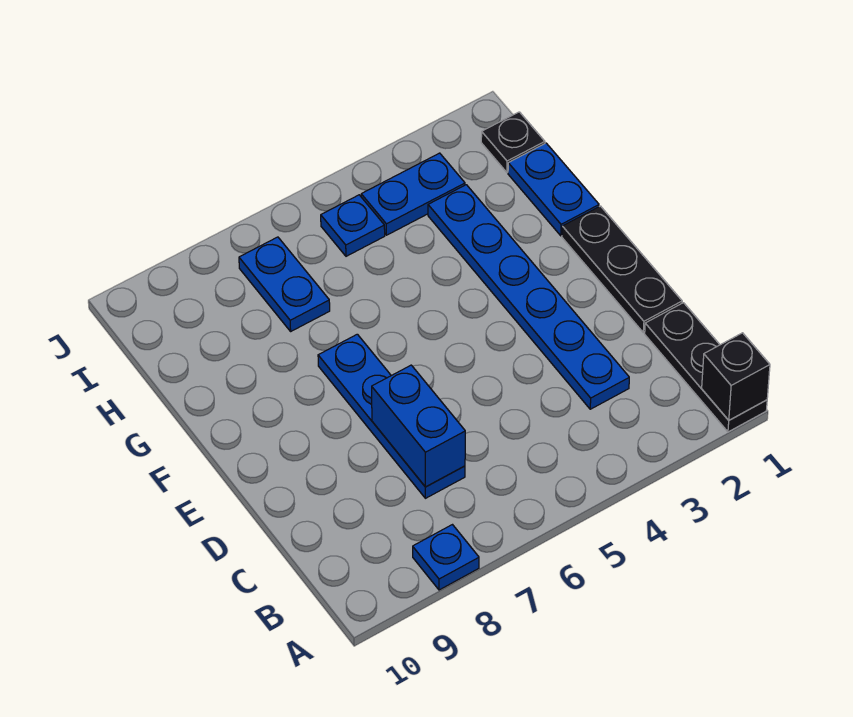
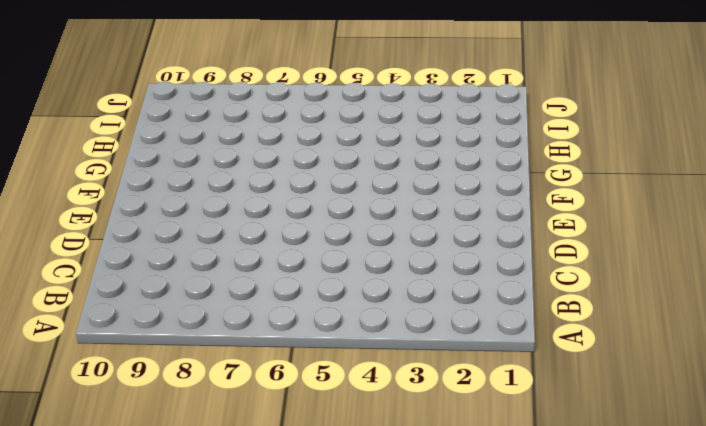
none -> black 1x3 plate [645,303,767,432]
none -> blue 1x1 plate [413,525,479,590]
none -> blue 1x6 plate [428,185,629,409]

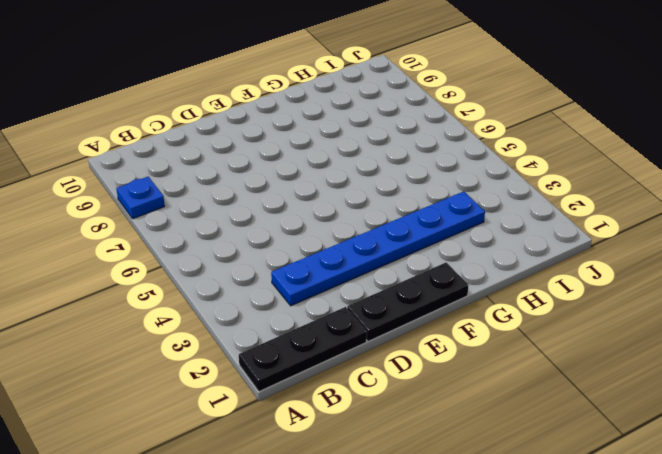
none -> blue 1x4 plate [318,334,465,498]
none -> blue 1x2 plate [508,143,599,236]
none -> blue 1x2 plate [239,237,330,331]

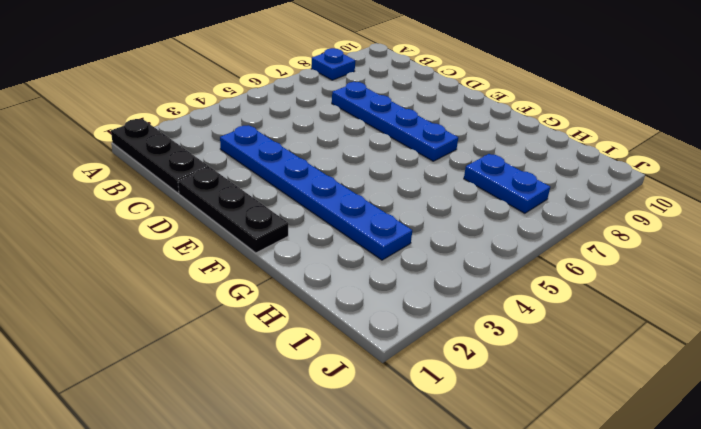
none -> blue 1x2 plate [508,143,599,236]
none -> black 1x1 plate [481,112,545,172]
none -> blue 1x2 plate [361,153,465,235]

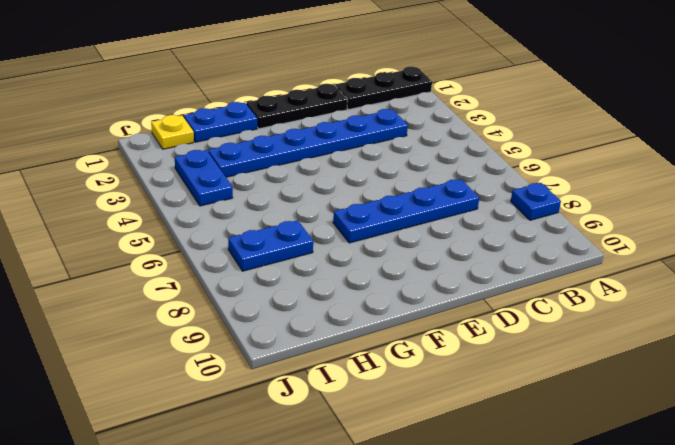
yellow 1x1 plate [151,115,194,149] -> black 1x1 plate [481,112,545,172]
none -> blue 1x1 plate [321,195,385,256]
none -> black 1x1 brick [702,333,770,420]
none -> blue 1x2 brick [372,365,465,487]

